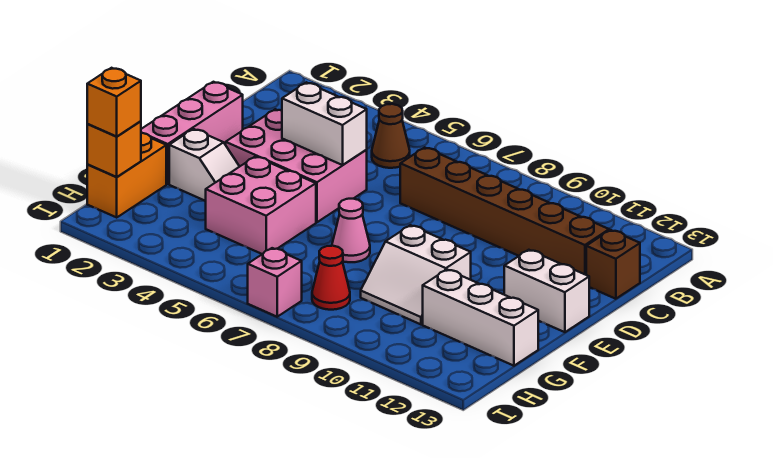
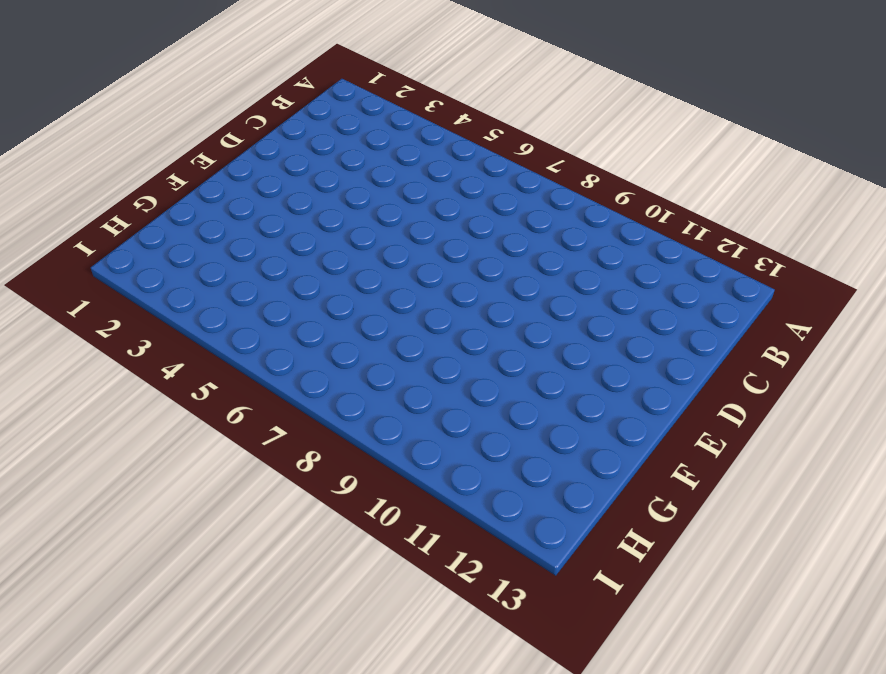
none -> brown 1x1 cone [372,104,410,168]
none -> brown 1x6 brick [400,147,609,275]
none -> brown 1x1 brick [586,230,640,299]

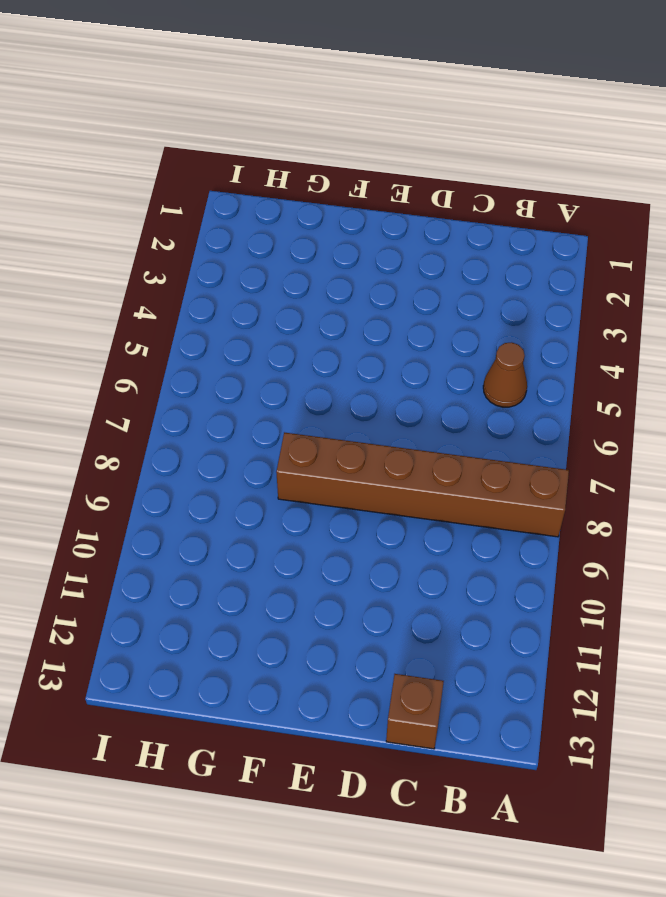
brown 1x6 brick [276,432,569,537] -> brown 1x6 brick turned to [400,147,609,275]
none -> pink 1x3 brick [141,82,243,184]
none -> pink 2x3 brick [226,109,367,222]
none -> white 1x2 brick [504,250,589,332]

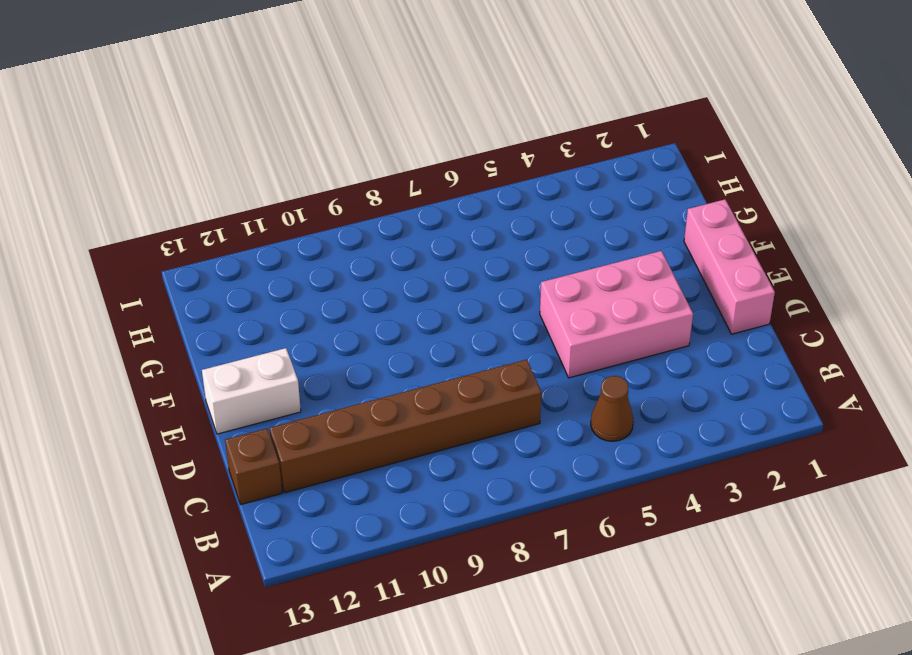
none -> white 1x2 slope [169,129,240,201]
none -> pink 2x2 brick [206,157,316,254]
none -> pink 1x1 cone [332,199,370,262]

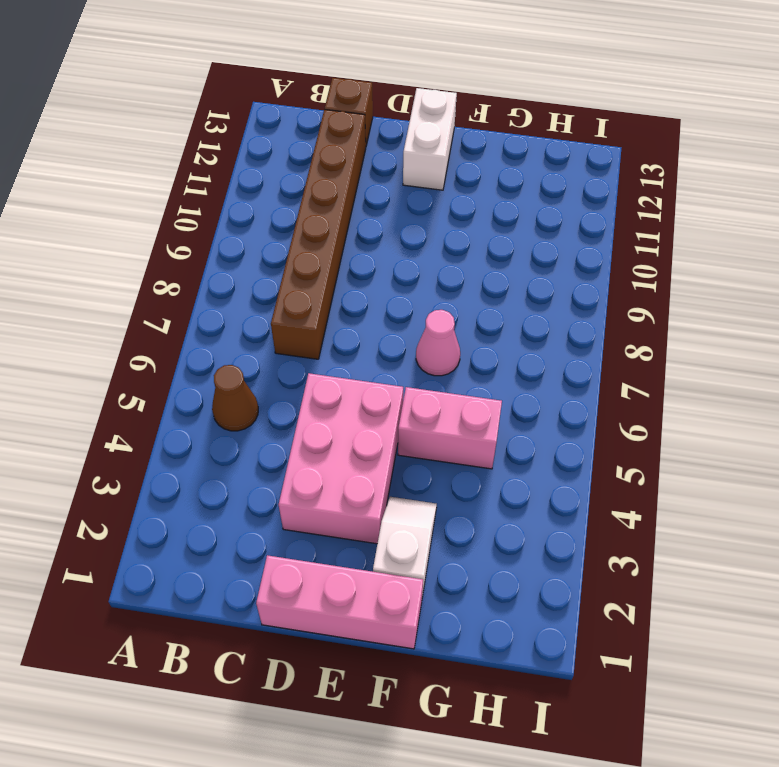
pink 1x2 brick [398,387,502,469] -> pink 2x2 brick [206,157,316,254]
none -> white 2x2 slope [361,225,471,324]
none -> orange 1x2 brick [87,133,166,217]
none -> white 1x3 brick [423,270,538,366]

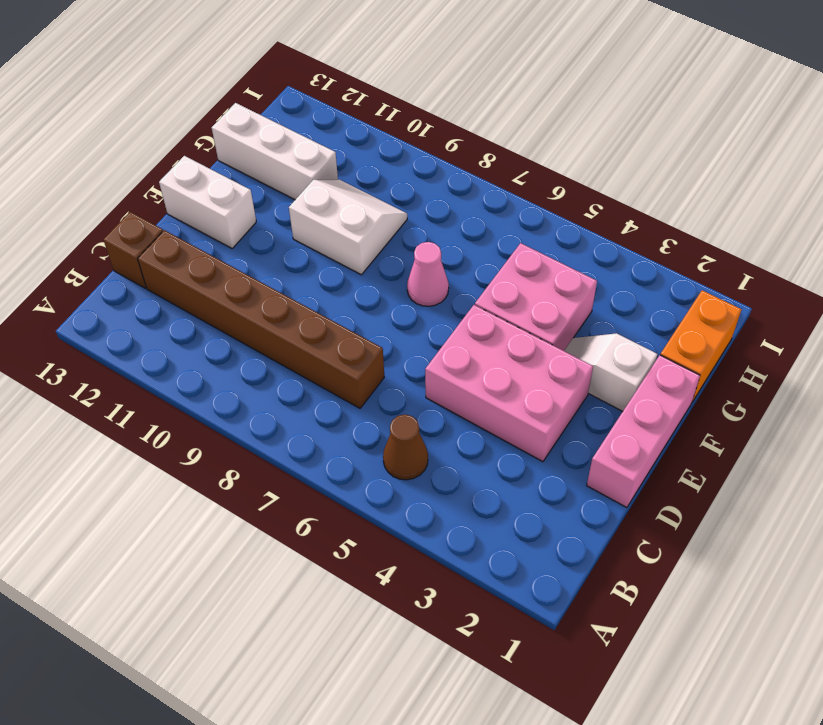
none -> red 1x1 cone [312,246,350,310]
none -> pink 1x1 brick [248,248,302,317]
none -> white 1x2 brick [282,82,367,165]

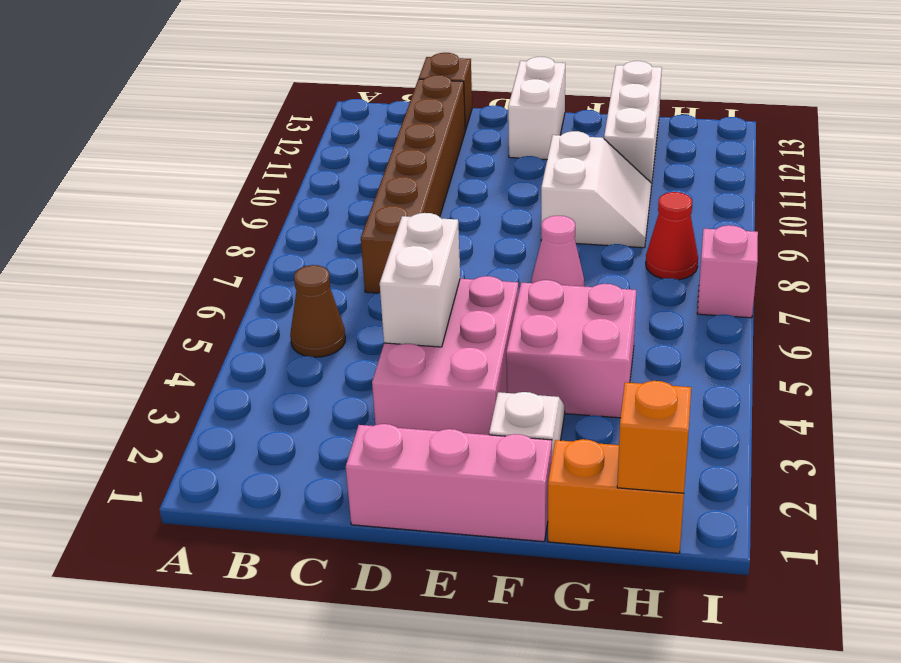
none -> orange 1x1 brick [87,68,141,136]

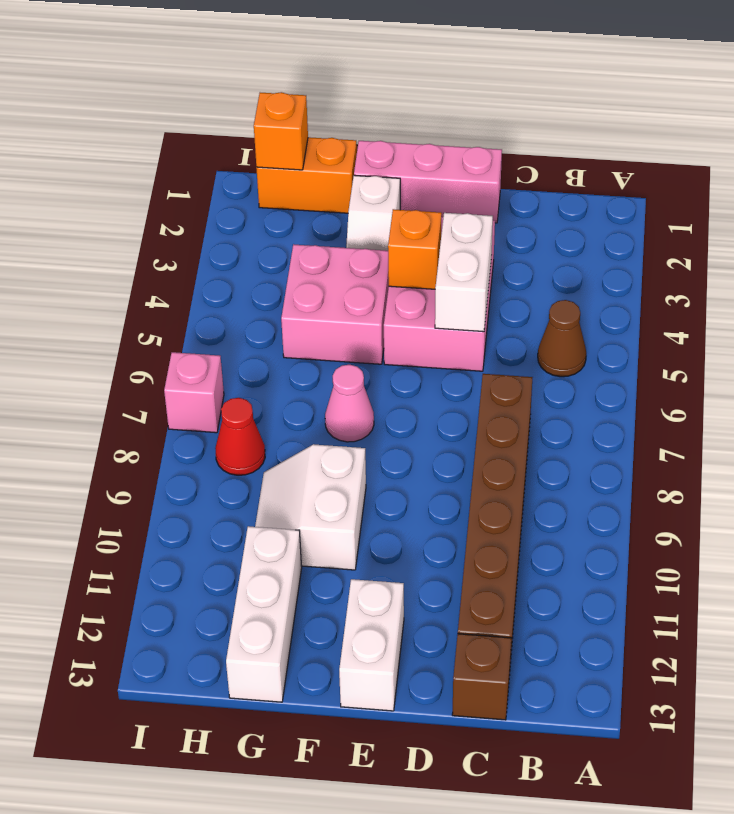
orange 1x1 brick [388,209,442,289] -> orange 1x1 brick moved to [87,68,141,136]

